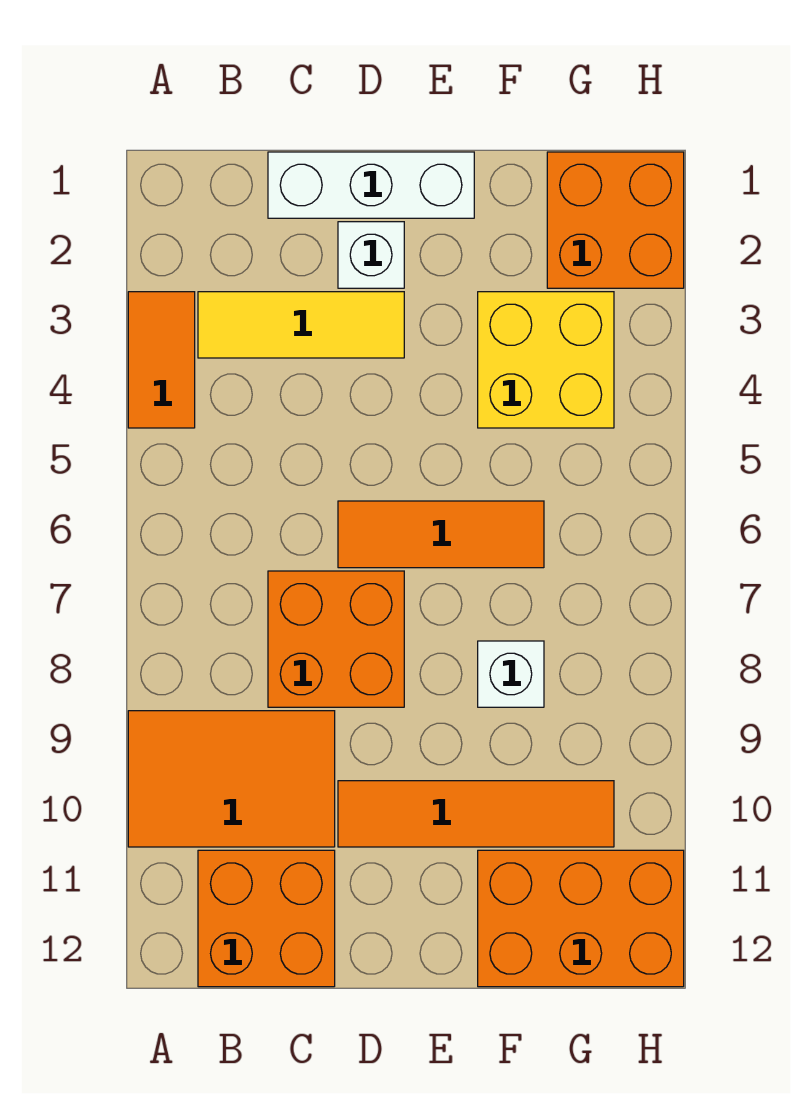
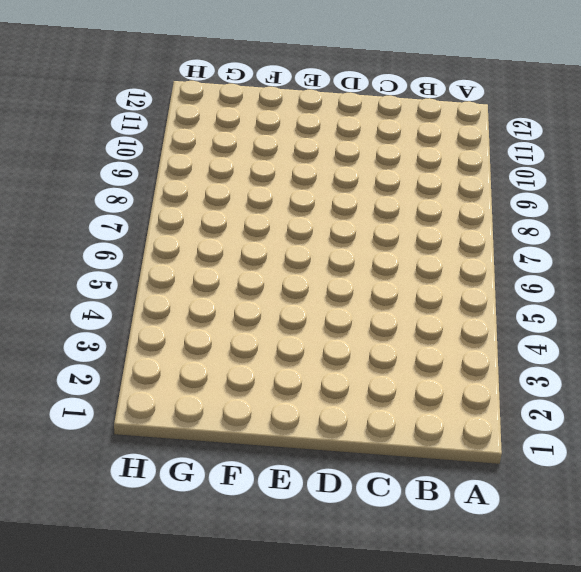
none -> orange 1x2 tile [128,292,195,428]
none -> orange 2x3 tile [128,711,335,847]
none -> yellow 1x3 tile [198,292,404,358]

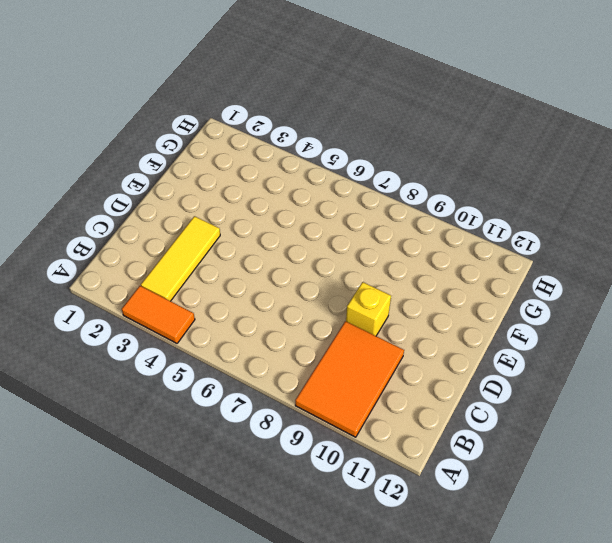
yellow 1x1 brick [346,282,391,336] -> none
none -> orange 2x2 brick [198,850,335,987]
none -> white 1x3 brick [268,152,474,218]
none -> orange 2x2 brick [268,571,404,707]

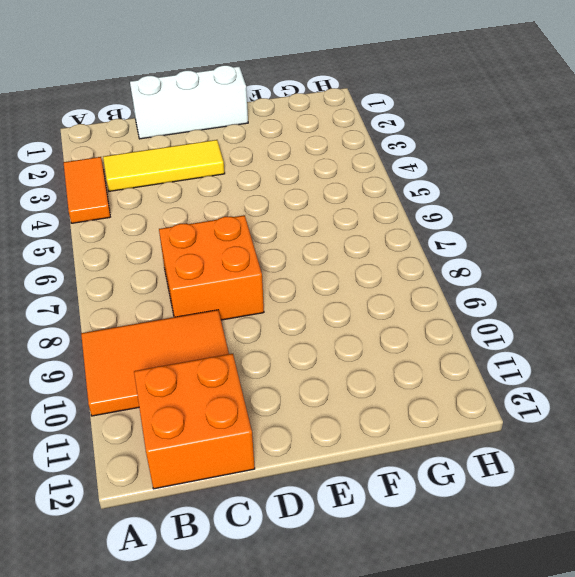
none -> white 1x1 brick [338,222,404,288]
none -> orange 1x3 tile [338,501,544,568]
none -> orange 1x4 tile [338,781,614,847]

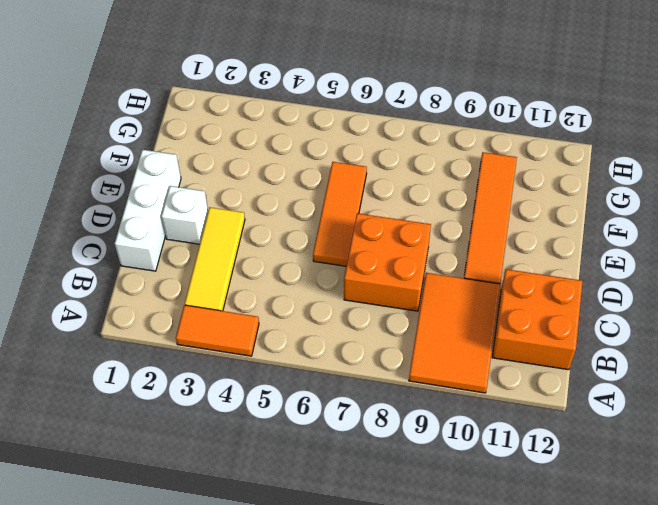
none -> yellow 2x2 brick [478,292,614,428]
none -> white 1x1 brick [478,641,544,707]
none -> orange 2x3 brick [478,850,684,987]

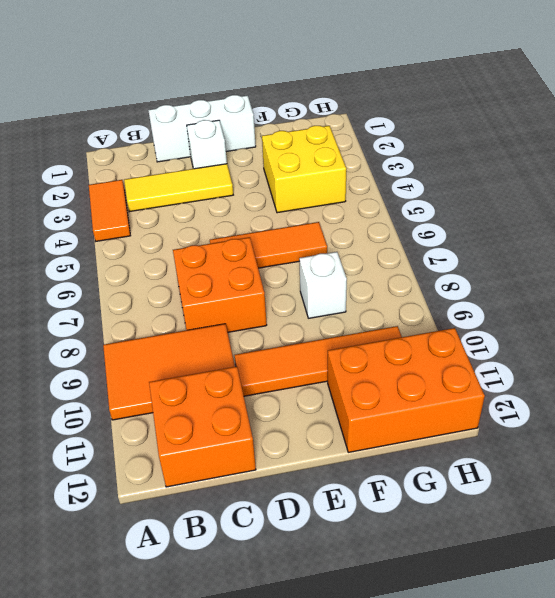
none -> orange 2x2 brick [547,152,684,288]

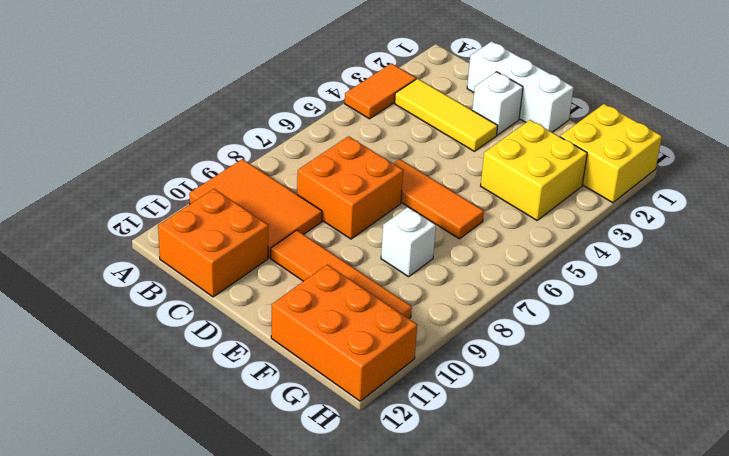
yellow 2x2 brick [560,104,662,203] -> orange 2x2 brick [547,152,684,288]

